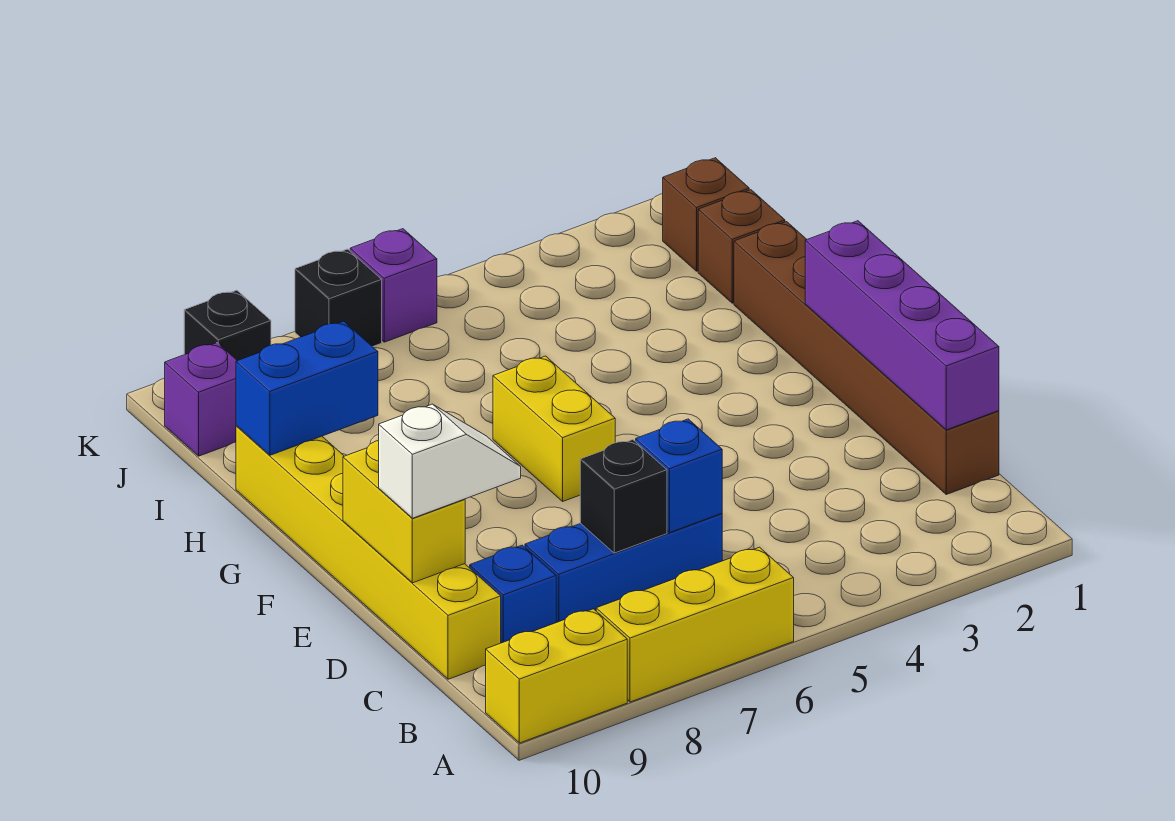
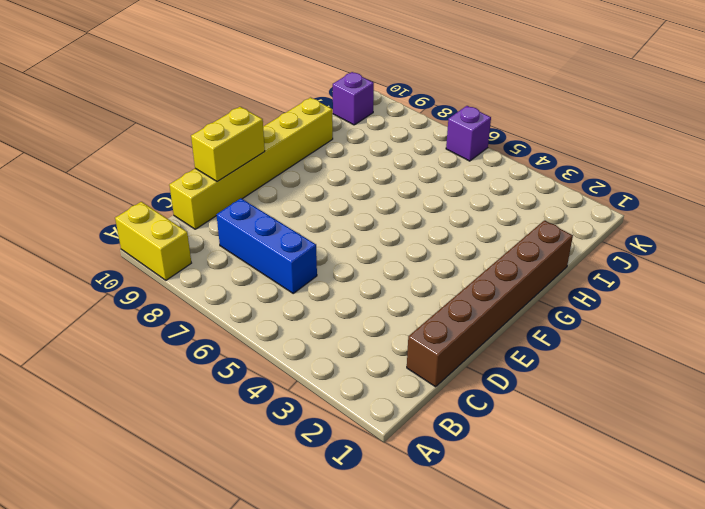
none -> yellow 1x3 brick [596,547,794,702]
none -> blue 1x1 brick [470,545,556,643]
none -> yellow 1x2 brick [493,356,615,501]

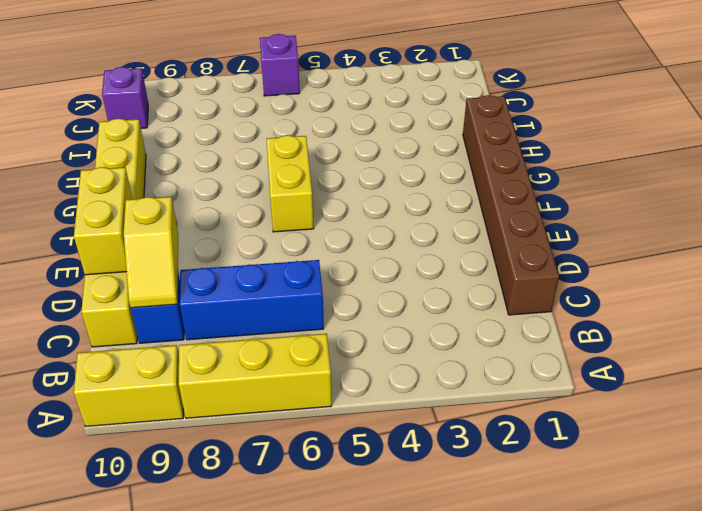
yellow 1x2 slope [124,197,178,308] -> none
none -> brown 1x1 brick [698,190,785,303]
none -> brown 1x1 brick [663,158,749,271]
none -> black 1x1 brick [295,249,382,347]

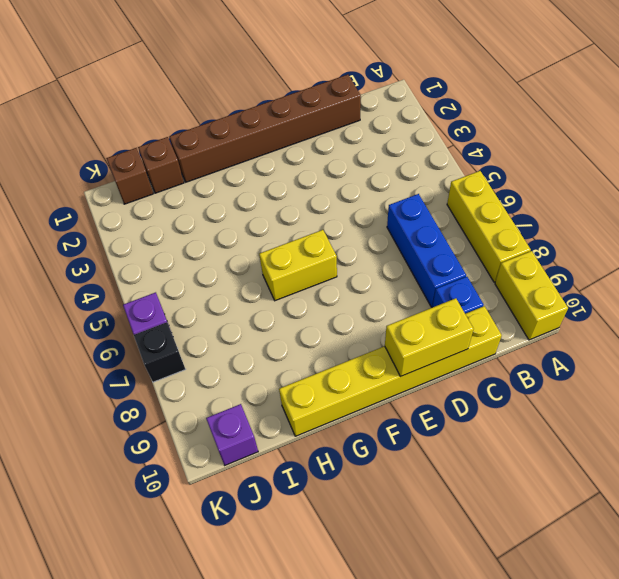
none -> black 1x1 brick [184,290,271,361]
none -> purple 1x4 brick [805,221,999,430]
none -> blue 1x1 brick [636,419,722,532]

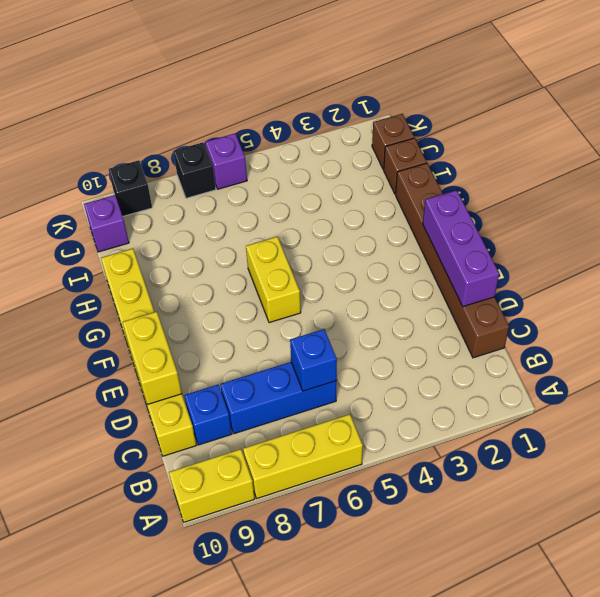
purple 1x3 brick [423,190,499,307] -> purple 1x4 brick [805,221,999,430]
none -> black 1x1 brick [580,440,667,553]
none -> blue 1x2 brick [236,321,378,455]
none -> white 1x2 slope [379,404,521,518]

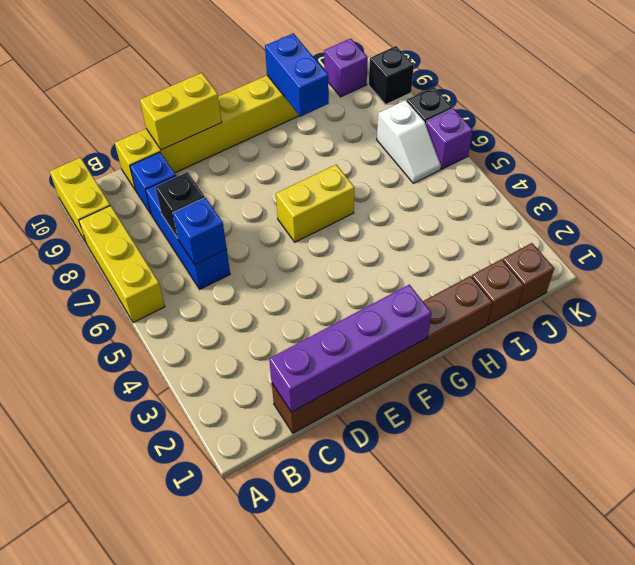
white 1x2 slope [377,100,441,183] -> white 1x2 slope moved to [379,404,521,518]

